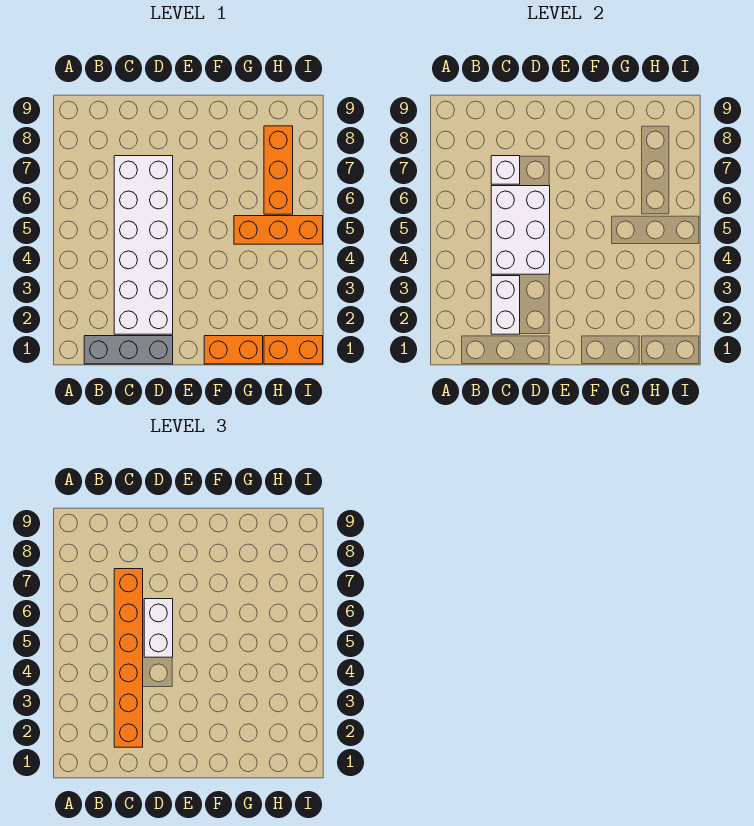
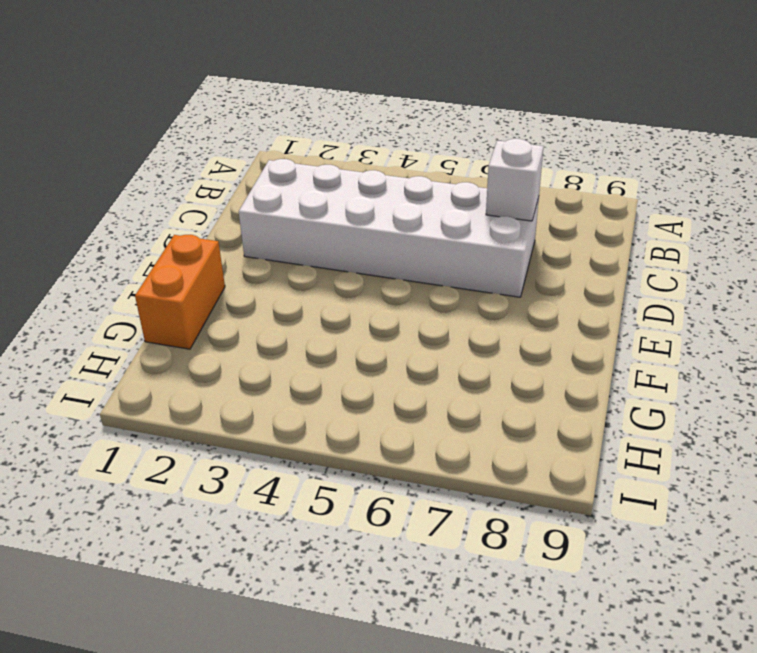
none -> grey 1x3 brick [84,336,173,364]
none -> orange 1x3 brick [234,216,323,244]

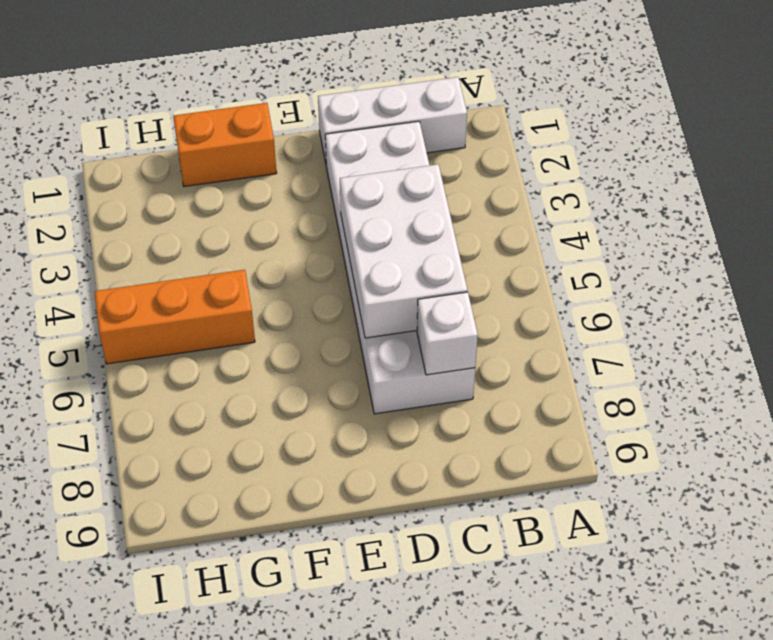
white 1x3 brick [318,77,467,167] -> grey 1x3 brick [84,336,173,364]
none -> orange 1x2 brick [264,336,323,364]
none -> orange 1x3 brick [264,126,293,214]

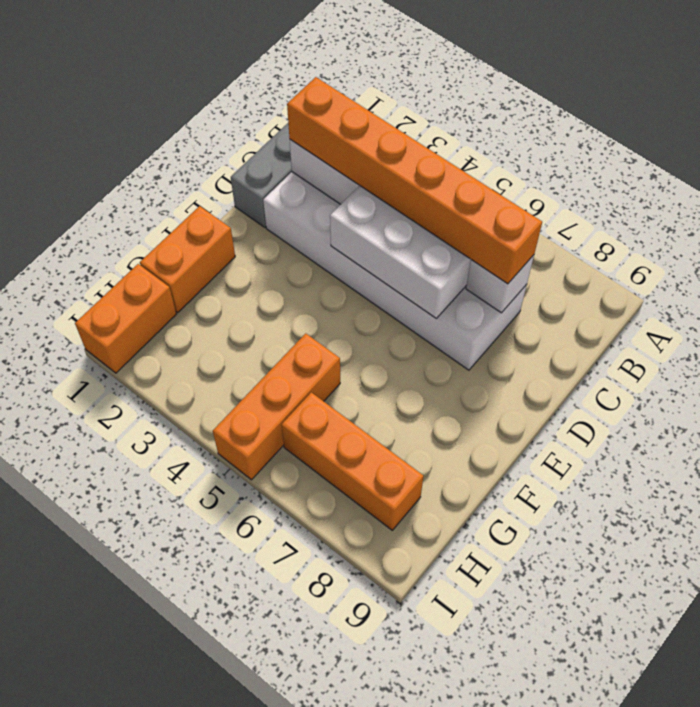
none -> white 1x2 brick [144,599,173,657]

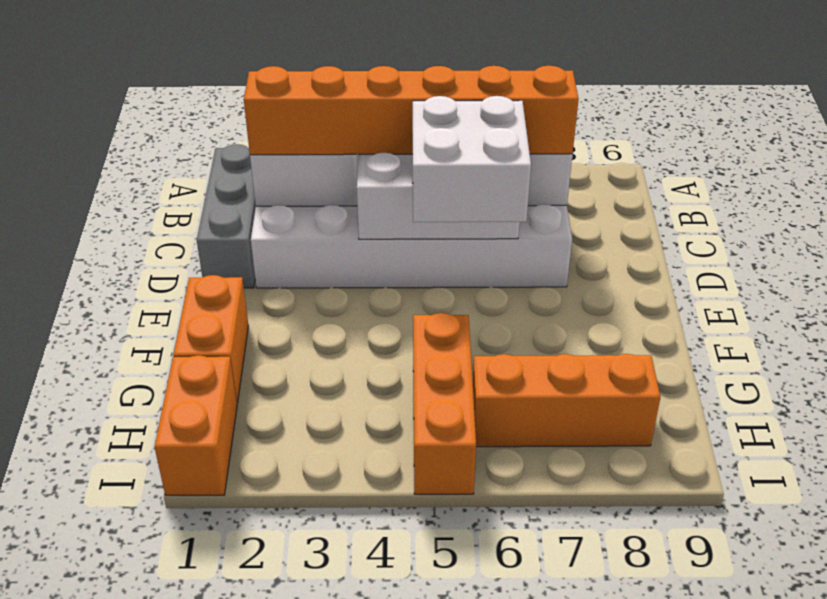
white 2x2 brick [413,96,531,222] -> white 1x2 brick [144,599,173,657]

